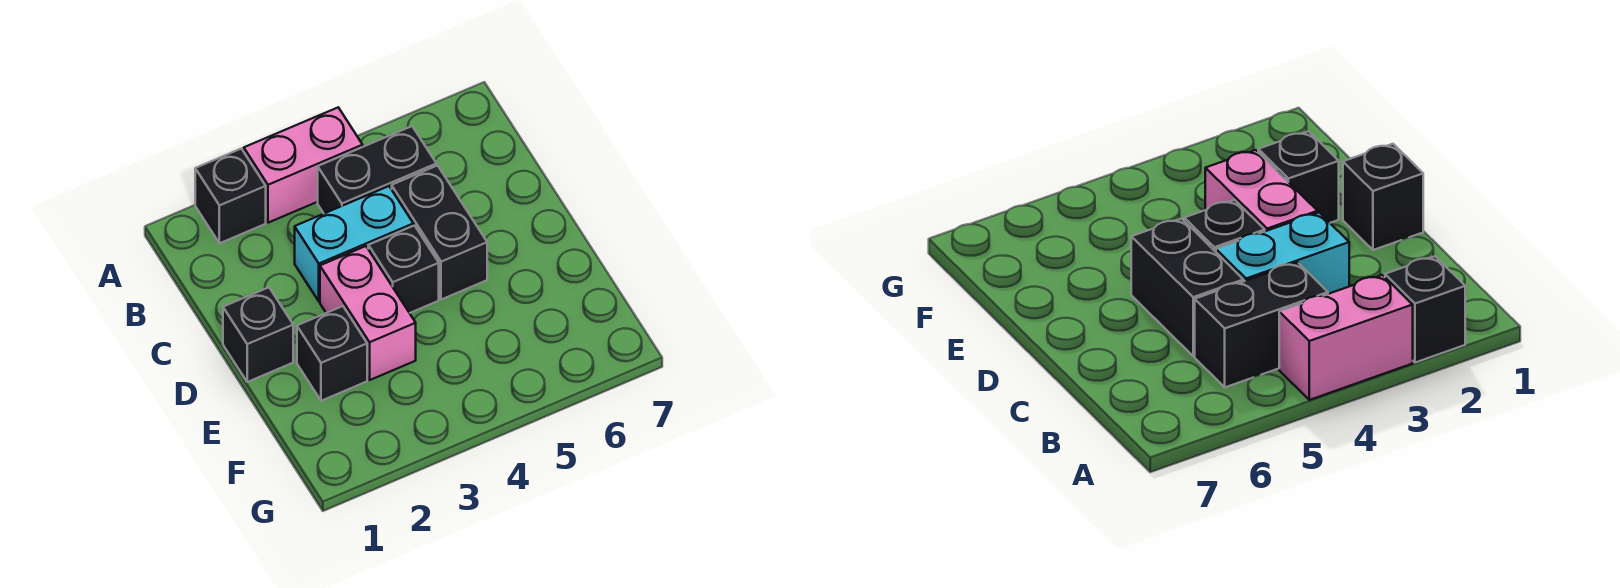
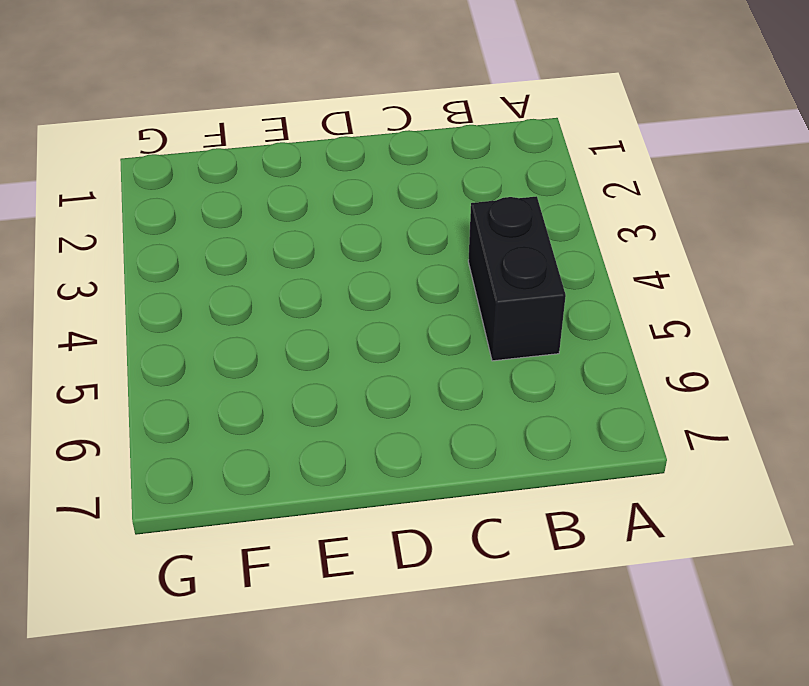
none -> black 1x1 brick [195,149,266,243]
none -> pink 1x2 brick [244,108,363,223]

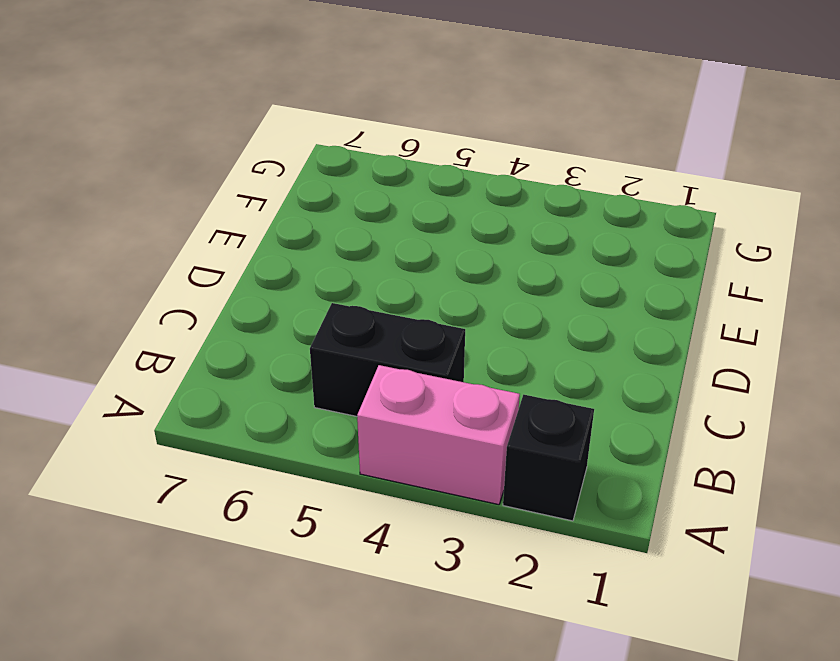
none -> cyan 1x2 brick [295,186,413,301]
none -> black 1x2 brick [392,166,487,300]

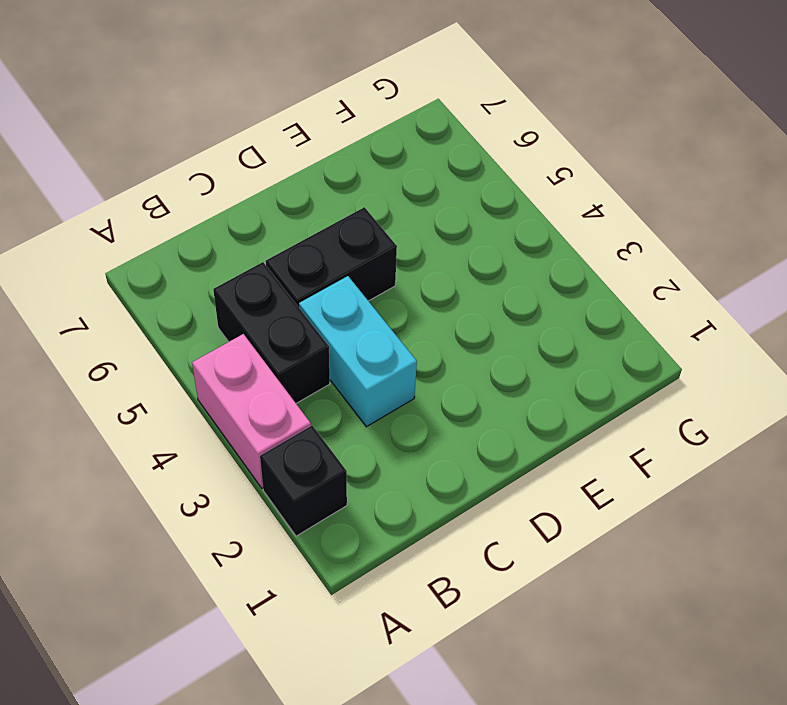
none -> black 1x1 brick [223,287,293,382]
none -> pink 1x2 brick [320,246,416,380]

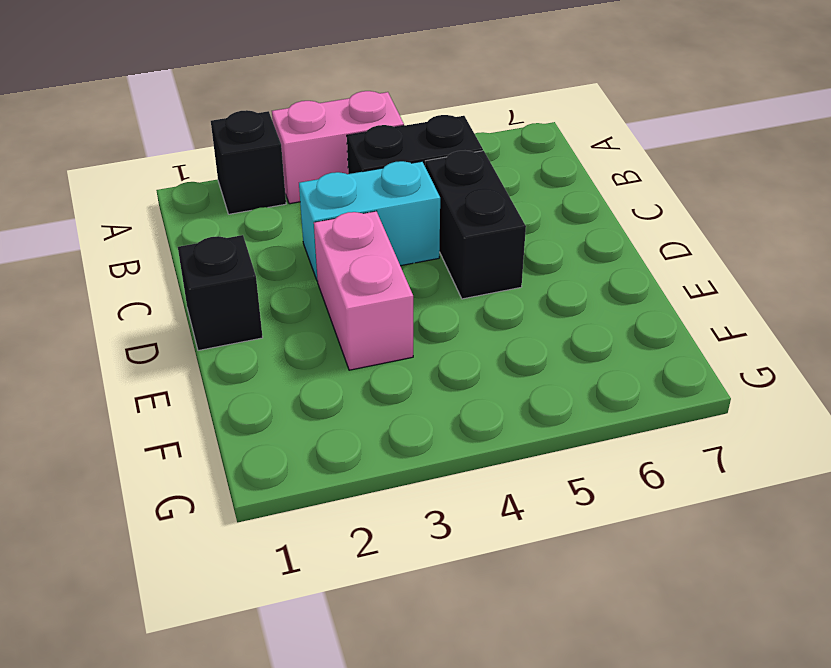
none -> black 1x1 brick [368,226,439,313]
none -> black 1x1 brick [297,306,367,401]

